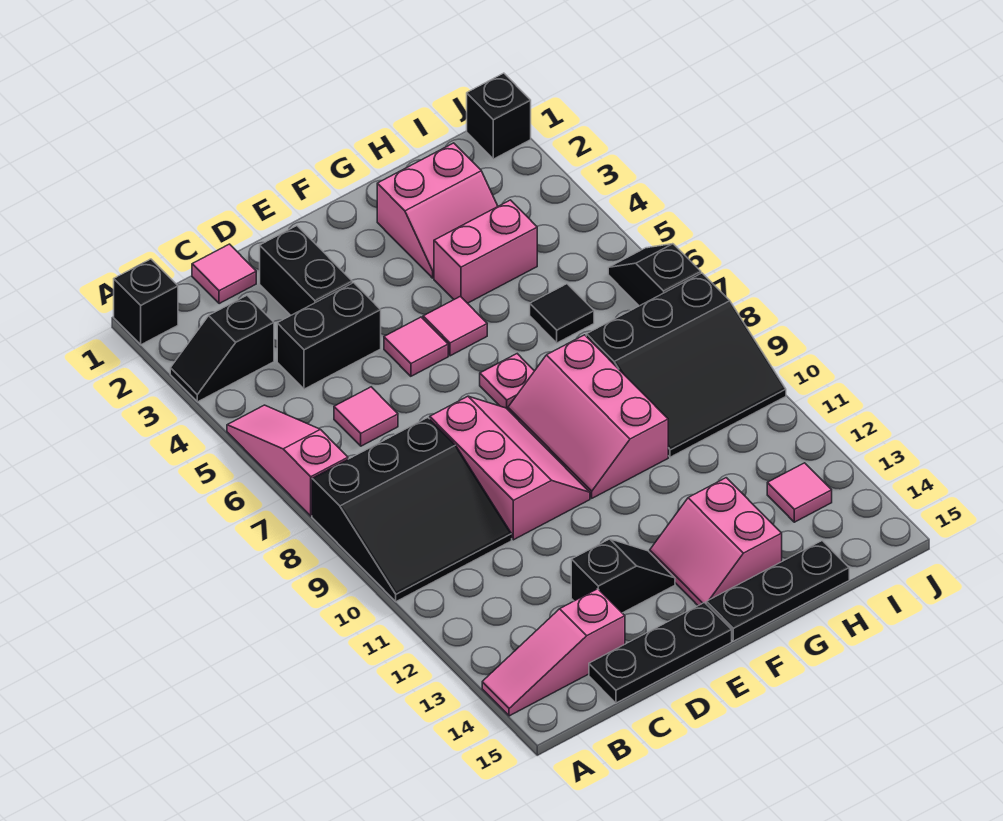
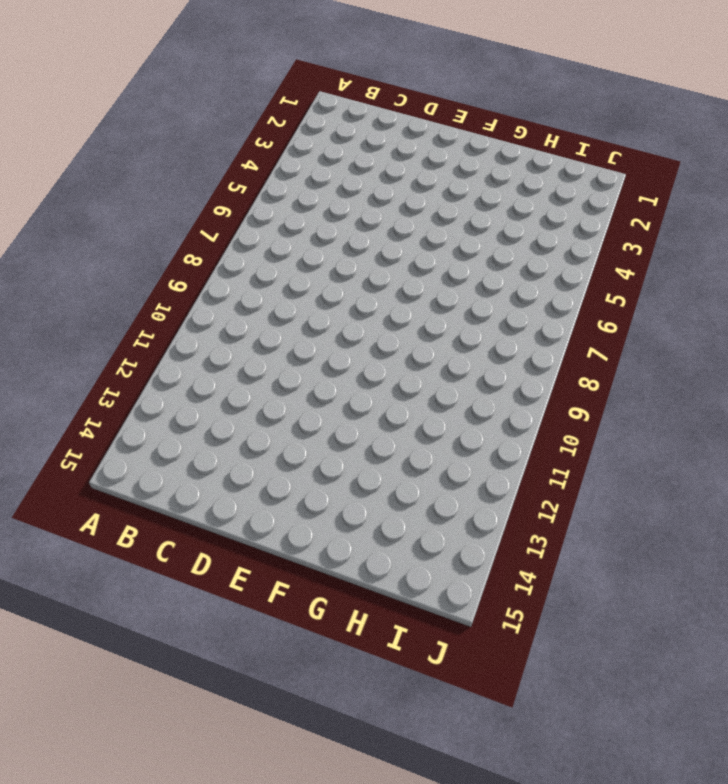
none -> black 1x1 brick [114,259,178,345]
none -> black 1x2 slope [170,295,274,402]
none -> pink 1x3 slope [227,405,348,516]

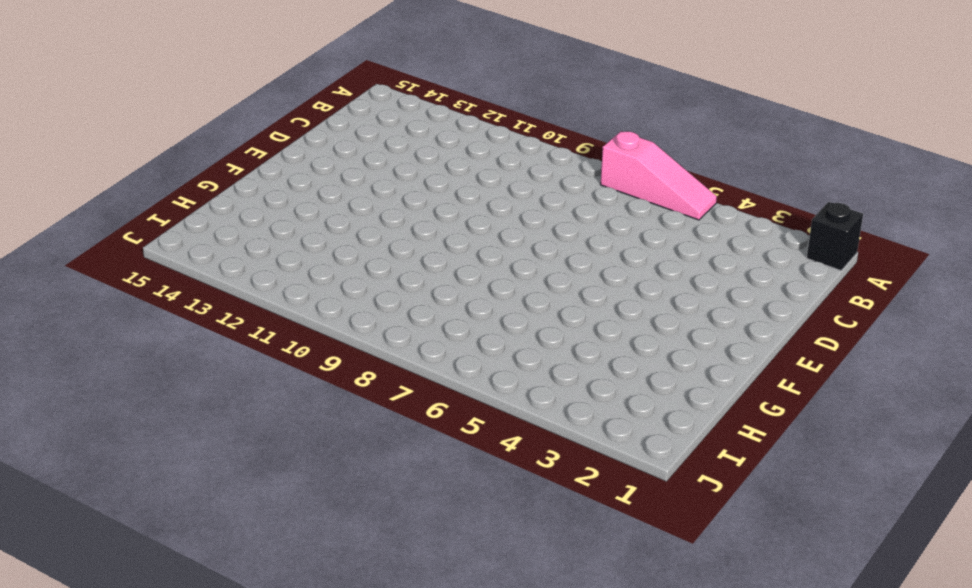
none -> black 1x2 slope [170,295,274,402]
none -> black 3x3 slope [312,418,512,602]
none -> pink 1x3 slope [482,589,625,716]

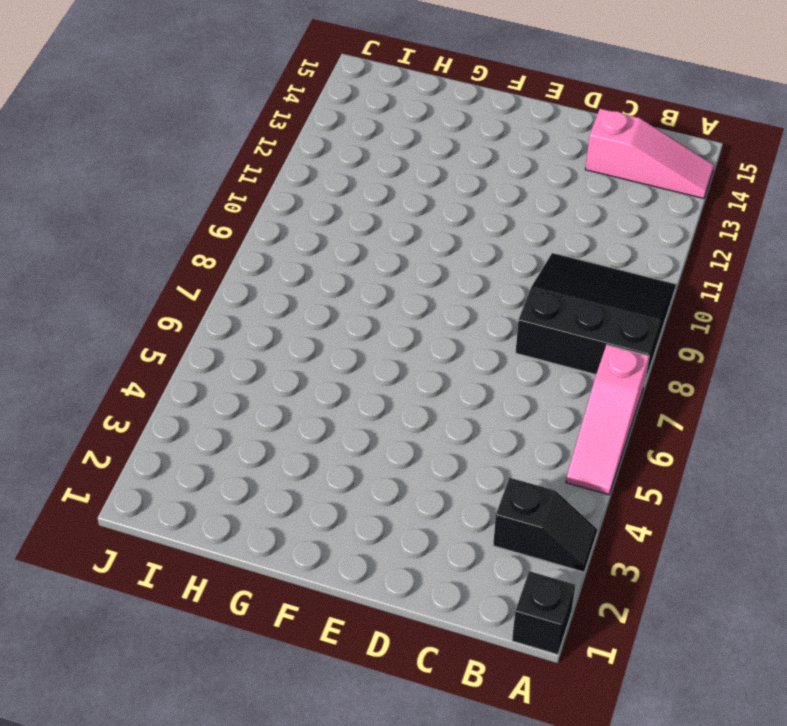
none -> pink 1x1 tile [192,244,256,304]
none -> black 1x2 brick [277,283,381,389]
none -> pink 1x1 tile [334,387,398,446]

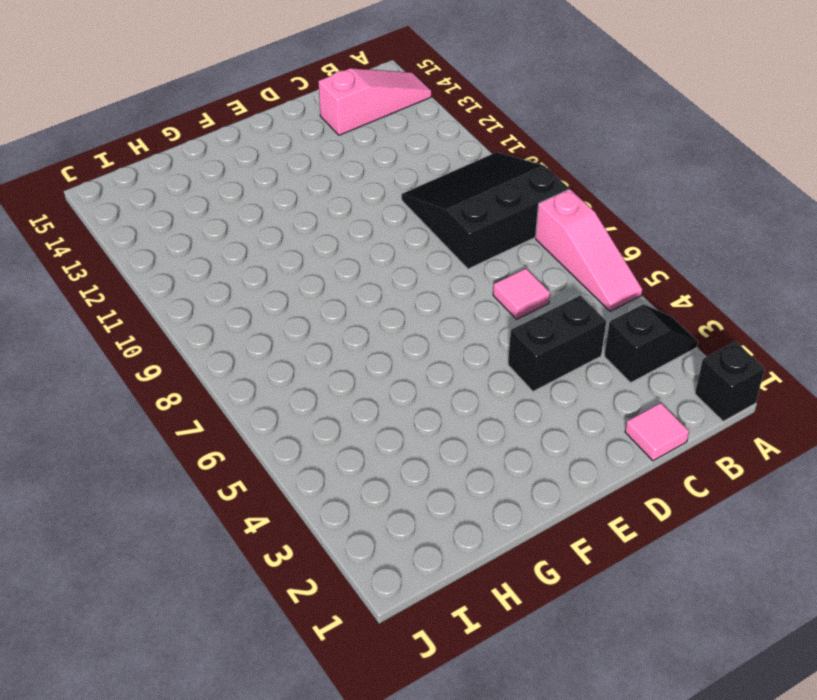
none -> black 1x3 plate [589,603,732,703]
none -> black 1x2 brick [260,226,352,315]
none -> pink 2x3 slope [430,396,590,540]

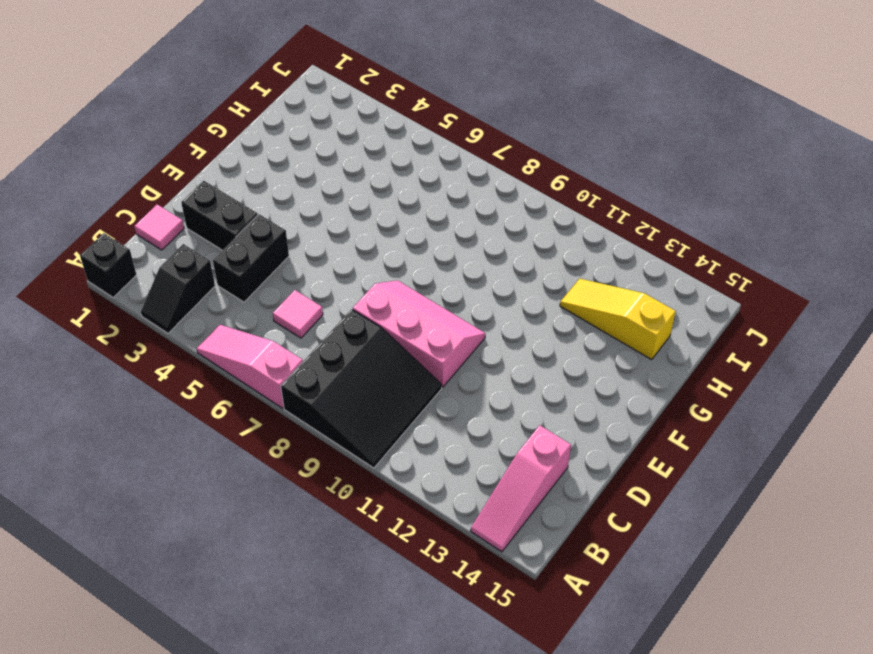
yellow 1x3 slope [560,279,676,360] -> none
none -> black 1x3 plate [589,603,732,703]
none -> black 1x2 slope [571,539,675,613]
none -> pink 1x1 tile [384,317,448,376]

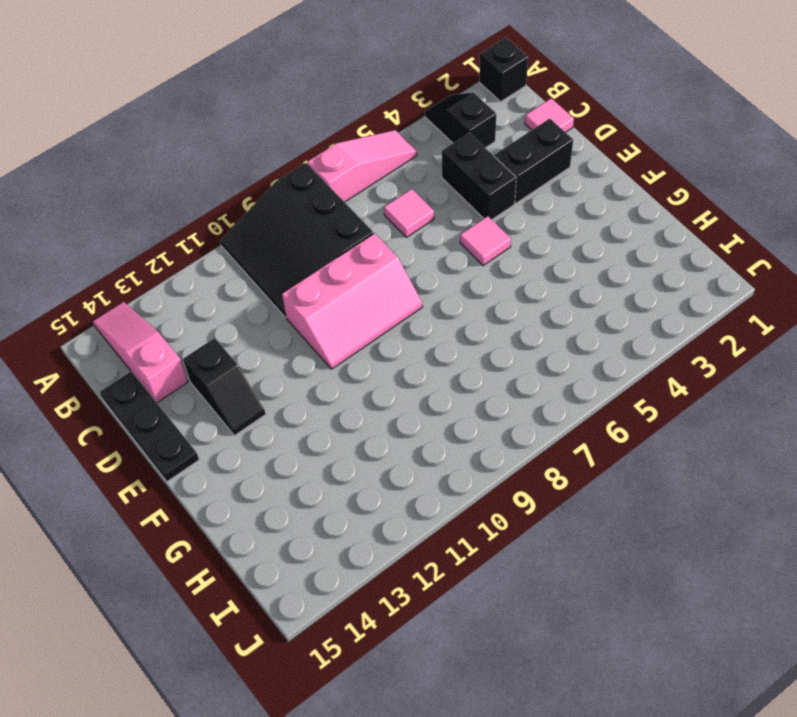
none -> pink 1x1 tile [423,296,487,356]
none -> pink 1x1 plate [480,354,534,409]
none -> pink 2x3 slope [508,335,668,498]

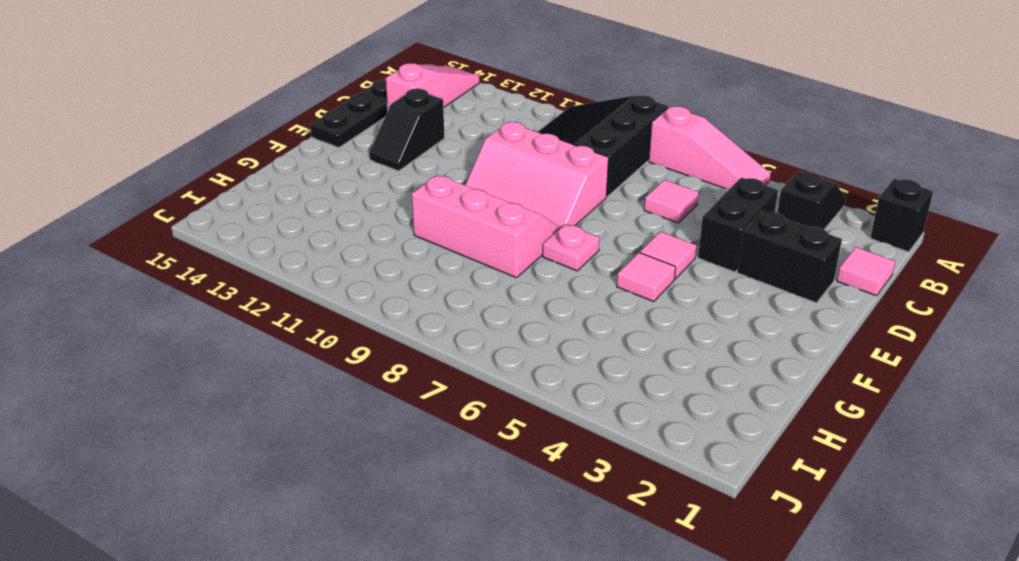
none -> pink 2x2 slope [650,478,782,606]
none -> black 1x3 plate [706,541,849,641]
none -> pink 2x2 slope [377,143,498,278]

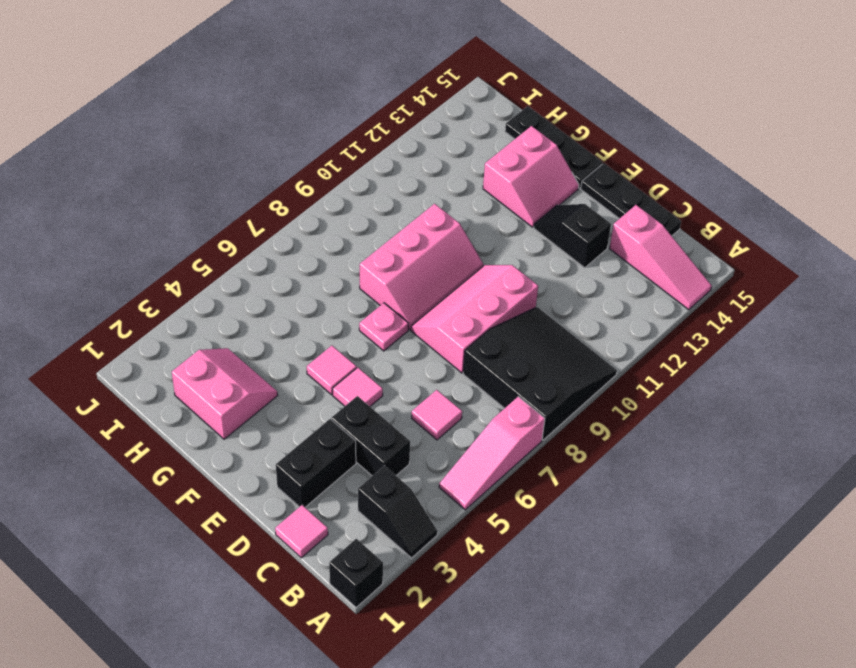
none -> pink 1x2 brick [434,200,537,303]
none -> black 1x1 tile [530,284,594,343]
none -> black 3x3 slope [586,273,786,457]

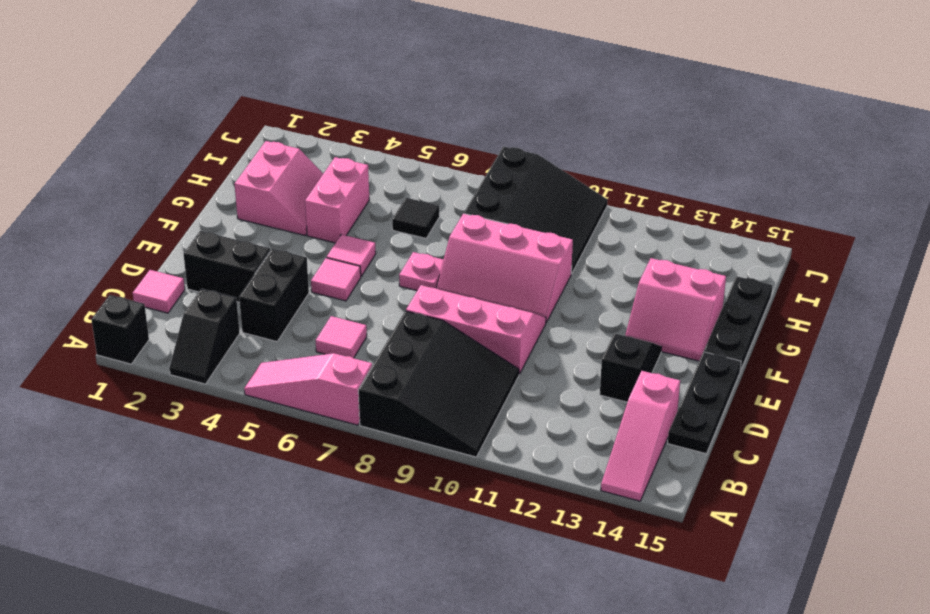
none -> pink 1x1 tile [767,463,832,522]
none -> black 1x1 brick [467,73,531,159]
none -> black 1x2 slope [608,244,701,306]

